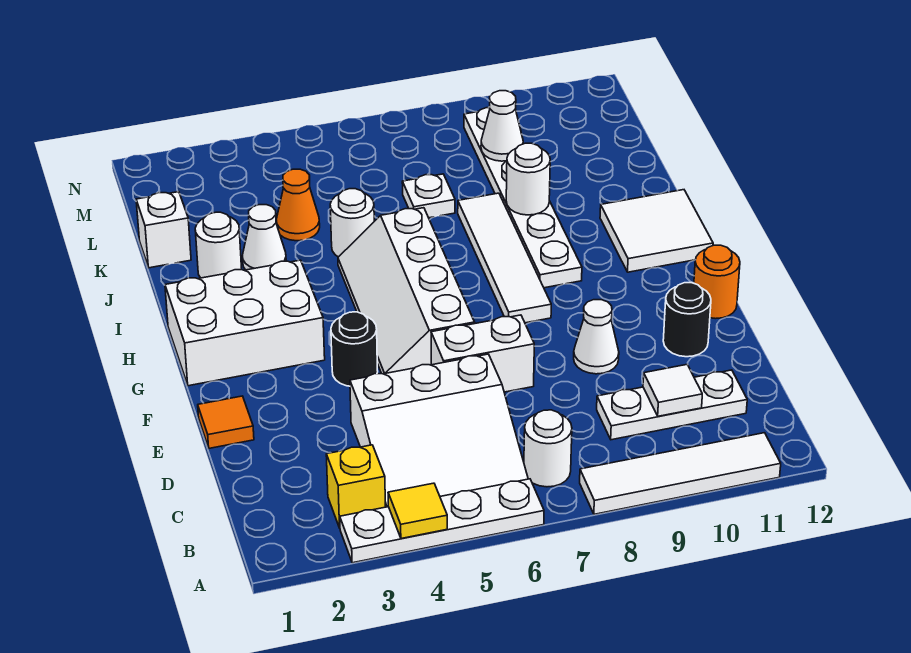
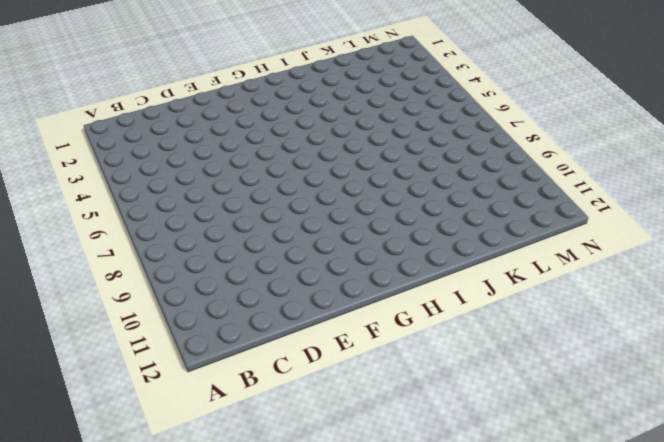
none -> white 1x4 plate [340,479,544,563]
none -> white 1x4 tile [580,433,781,514]
none -> yellow 1x1 brick [326,445,385,528]

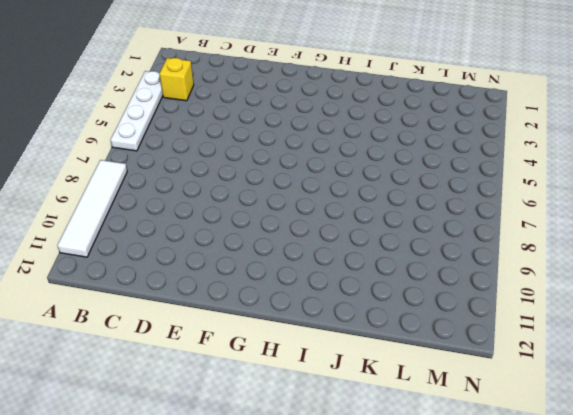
none -> white 3x3 slope [350,354,528,507]
none -> white 1x1 round brick [524,410,572,487]
none -> white 1x3 plate [597,370,747,440]

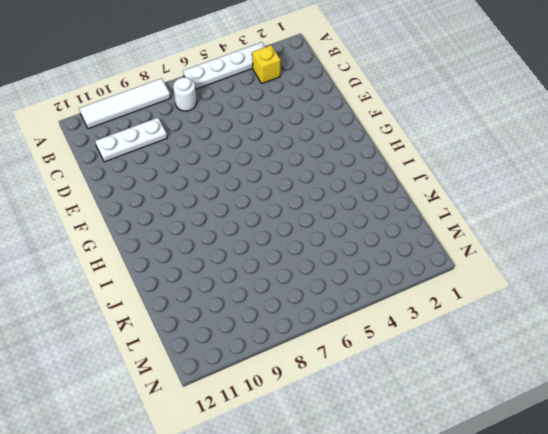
none -> white 3x3 slope [350,354,528,507]
none -> orange 1x1 tile [198,396,254,448]
none -> white 1x2 brick [431,315,534,392]

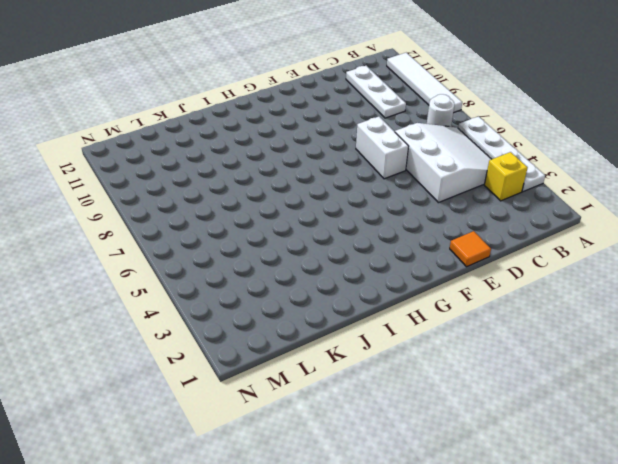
none -> white 1x1 cone [574,300,619,374]
none -> black 1x1 round brick [663,283,711,357]
none -> black 1x1 round brick [331,312,378,386]

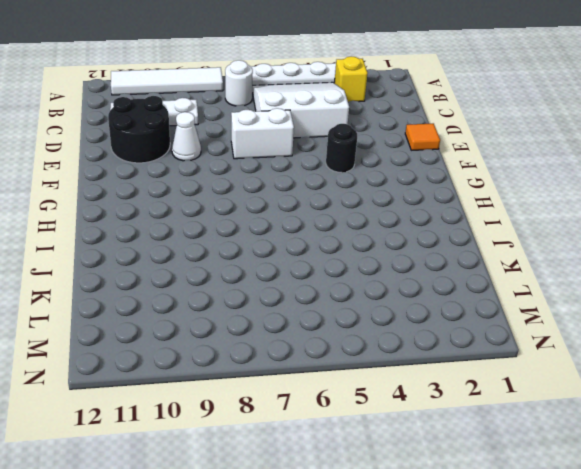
black 2x2 round brick [108,96,170,163] -> black 1x1 round brick [663,283,711,357]
none -> white 2x4 slope [338,208,475,374]
none -> orange 1x1 round brick [694,245,740,319]
none -> white 2x3 brick [165,260,325,386]

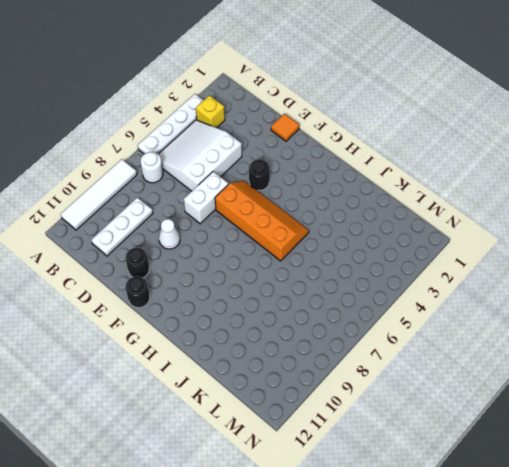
orange 2x4 slope [215,181,309,261] -> white 2x4 slope [338,208,475,374]
black 1x1 round brick [126,276,150,308] -> orange 1x1 round brick [694,245,740,319]
none -> white 2x3 brick [165,260,325,386]
none -> white 1x4 tile [458,193,551,323]
none -> white 1x6 plate [464,108,582,288]

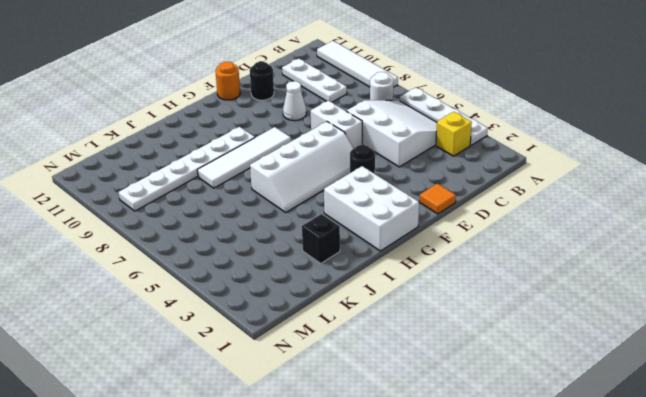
black 1x1 brick [302,214,340,263] -> white 1x1 round brick [195,212,242,278]
none -> white 2x2 tile [600,190,713,272]
none -> white 1x1 cone [243,205,286,270]
none -> white 1x1 round brick [330,189,374,257]

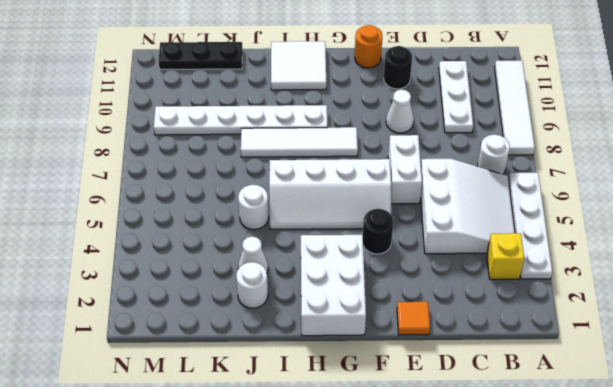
black 1x3 plate [159,42,243,69] -> none
none -> white 1x1 brick [136,192,191,268]
none -> orange 1x1 cone [276,169,320,241]
none -> white 1x1 plate [402,174,455,218]

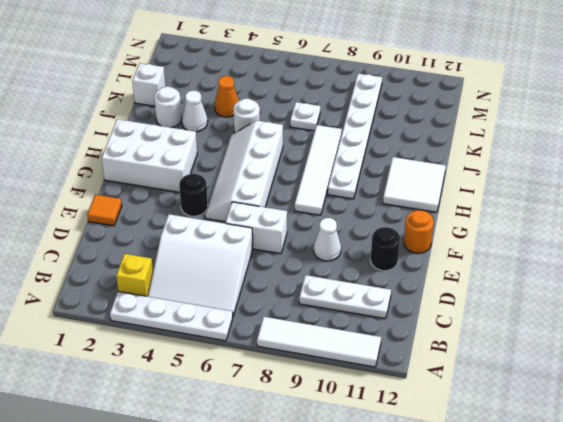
none -> white 1x1 round brick [524,410,572,487]
none -> yellow 1x1 tile [388,483,447,539]
none -> white 1x1 tile [643,364,702,416]

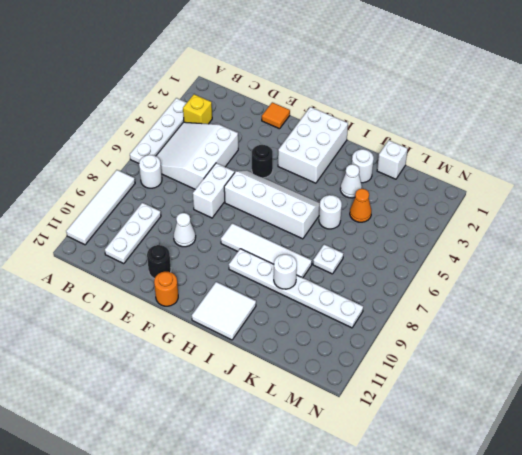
none -> yellow 1x1 tile [388,483,447,539]
none -> white 1x1 tile [643,364,702,416]
none -> white 1x1 cone [481,91,523,161]

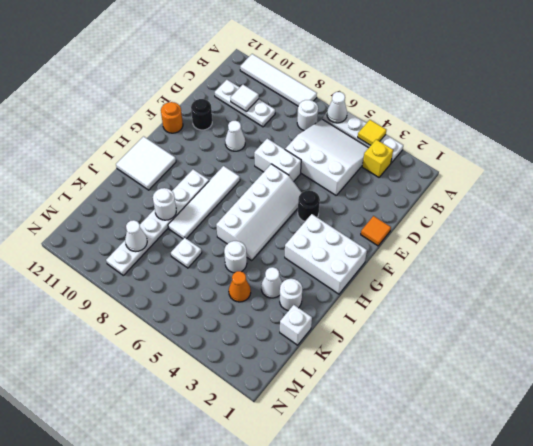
white 1x1 cone [327,92,347,123] -> none

